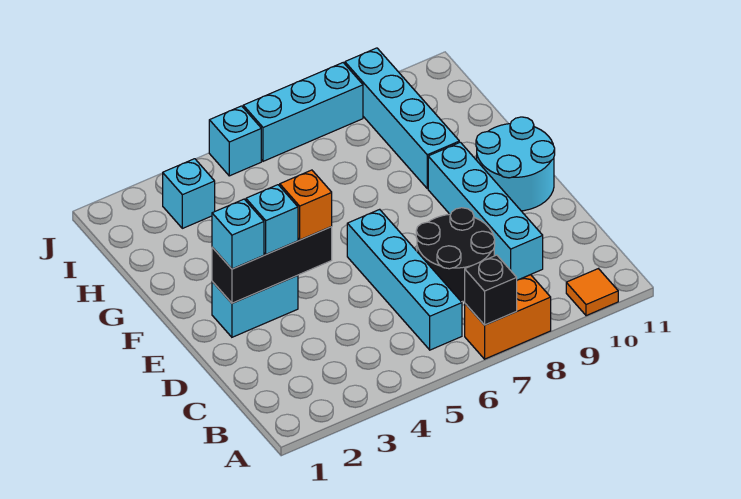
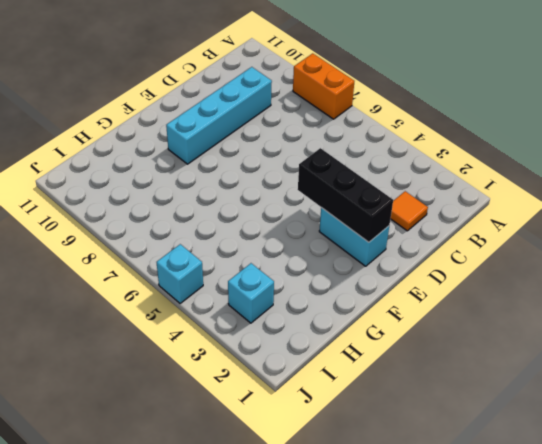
orange 1x1 tile [391,191,428,231] -> orange 1x1 tile moved to [566,269,618,316]
none -> cyan 1x4 brick [347,209,462,350]
none -> black 2x2 round brick [416,208,495,302]
none -> cyan 2x2 round brick [476,117,555,211]

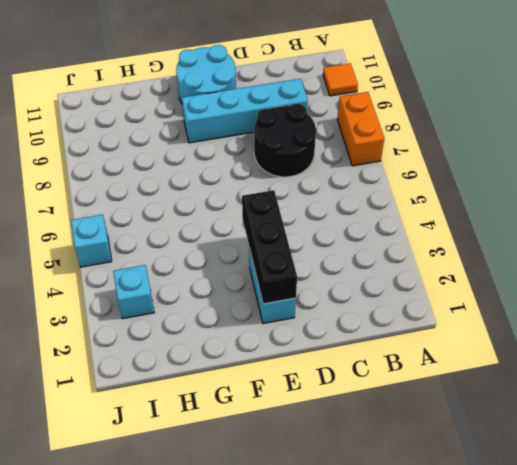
none -> cyan 1x4 brick [347,209,462,350]
none -> cyan 1x4 brick [345,48,459,188]
none -> cyan 1x3 brick [243,63,363,161]

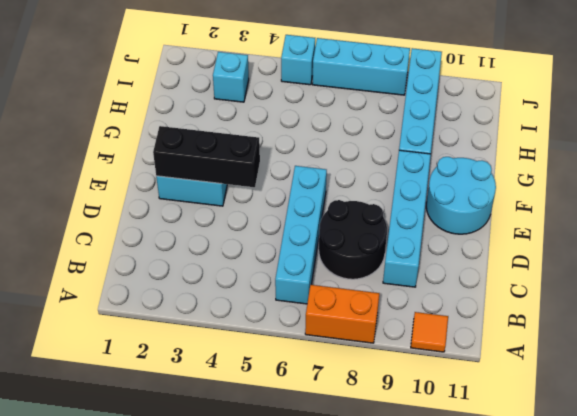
none -> black 1x1 brick [465,255,517,325]
none -> cyan 1x1 brick [212,199,264,269]
none -> cyan 1x1 brick [246,185,298,254]

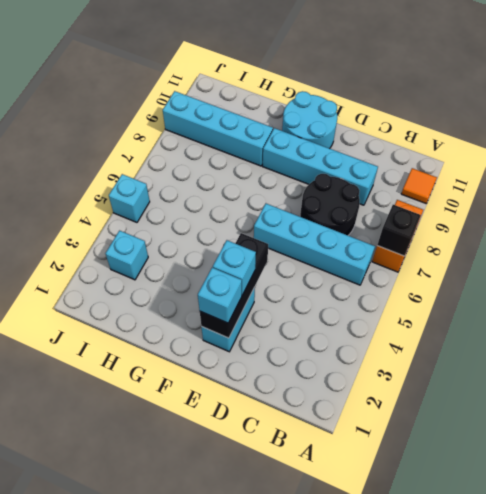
none -> cyan 1x3 brick [243,63,363,161]
none -> orange 1x1 brick [280,170,332,240]

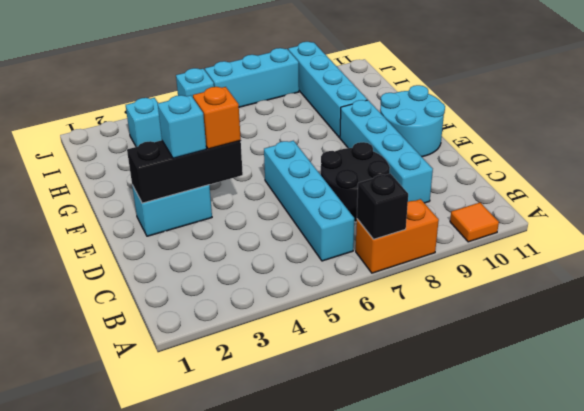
none -> cyan 1x1 brick [212,199,264,269]

